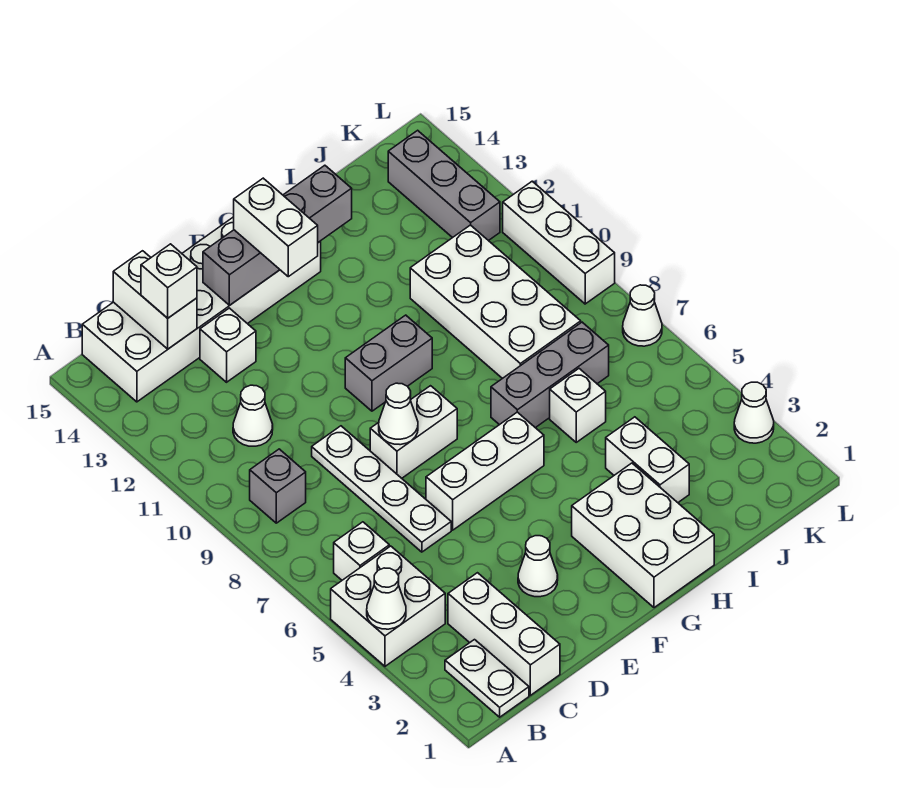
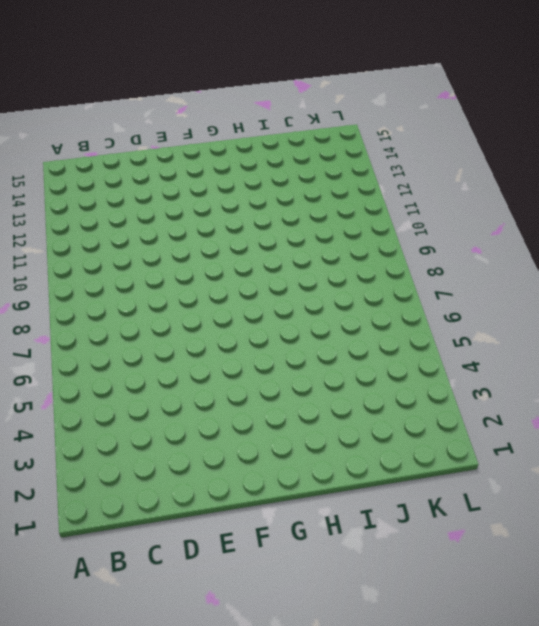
none -> white 2x2 brick [331,546,445,666]
none -> white 1x2 plate [445,640,529,717]
none -> white 1x1 brick [334,522,389,580]

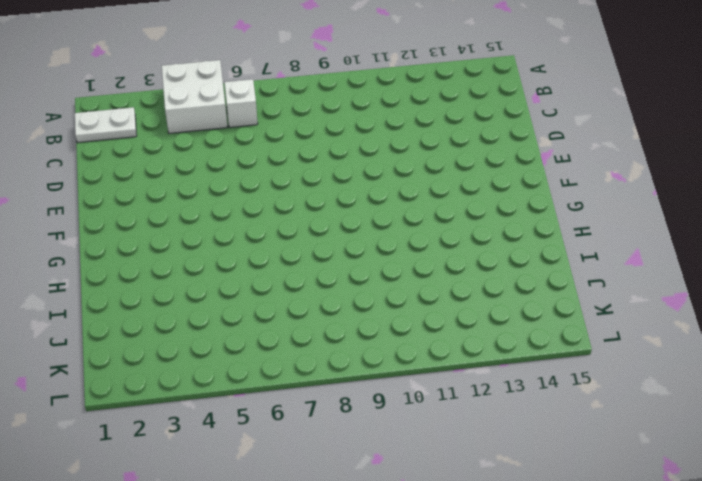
none -> grey 1x1 brick [250,449,306,523]
none -> white 2x6 brick [82,217,321,402]
none -> white 1x3 brick [448,573,560,695]

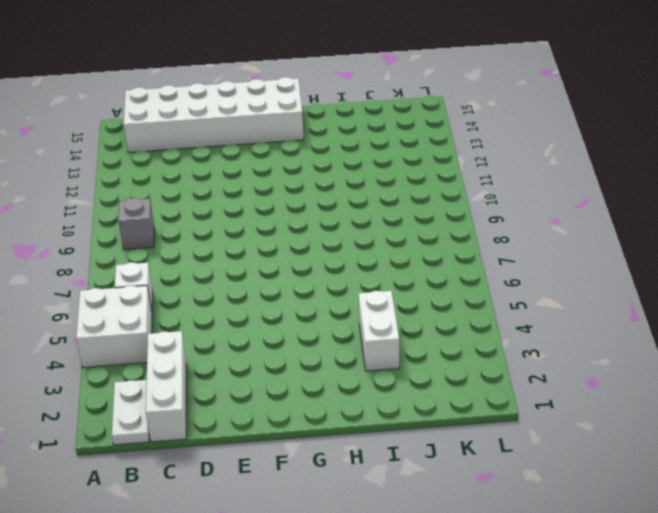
none -> white 1x1 cone [233,385,273,446]
none -> white 1x4 plate [312,426,451,552]
none -> white 1x1 brick [200,308,256,382]

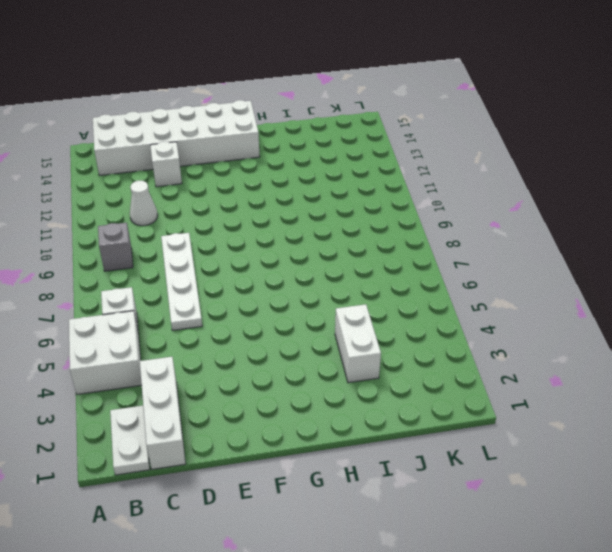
none -> white 1x1 cone [518,536,558,597]
none -> white 1x3 brick [426,412,544,530]
none -> white 1x2 brick [370,386,457,478]

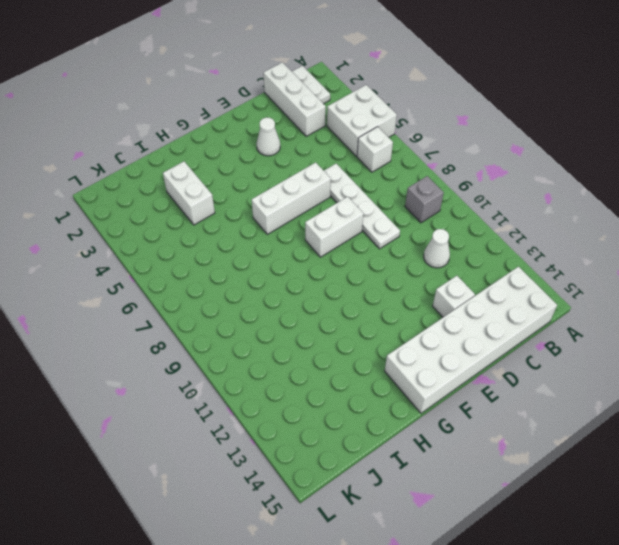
none -> grey 1x2 brick [345,315,432,411]
none -> white 2x3 brick [572,463,714,608]
none -> grey 1x3 brick [491,322,609,428]

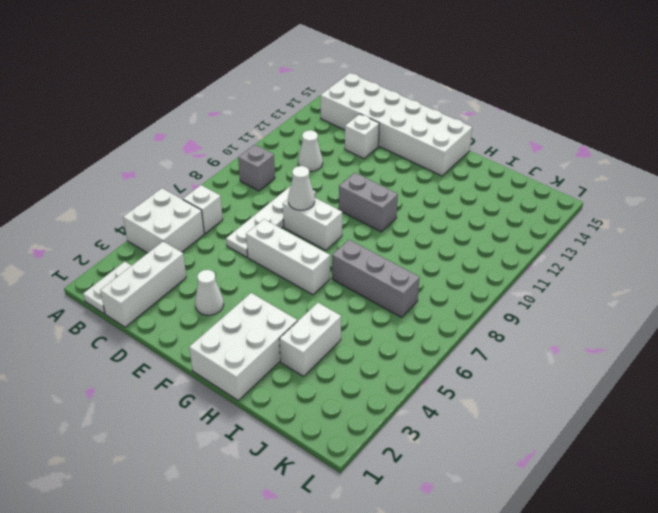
none -> white 1x1 brick [550,369,606,442]
none -> white 2x4 brick [410,225,581,379]
none -> grey 1x3 brick [388,130,500,241]

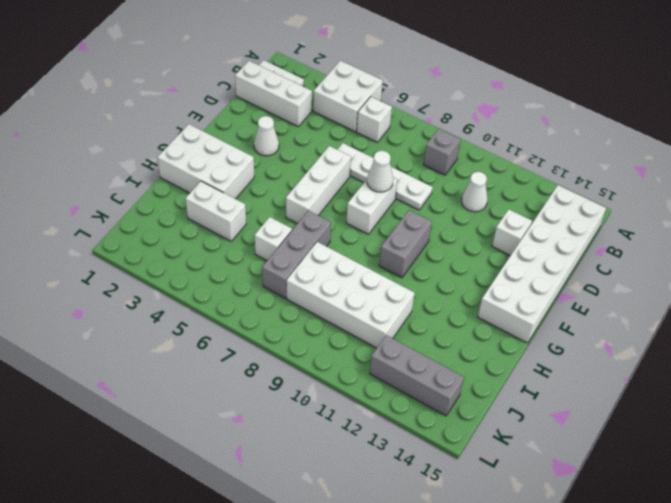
none -> white 1x1 cone [734,382,774,443]
none -> white 1x1 cone [623,285,662,346]
none -> white 1x3 brick [503,181,615,304]

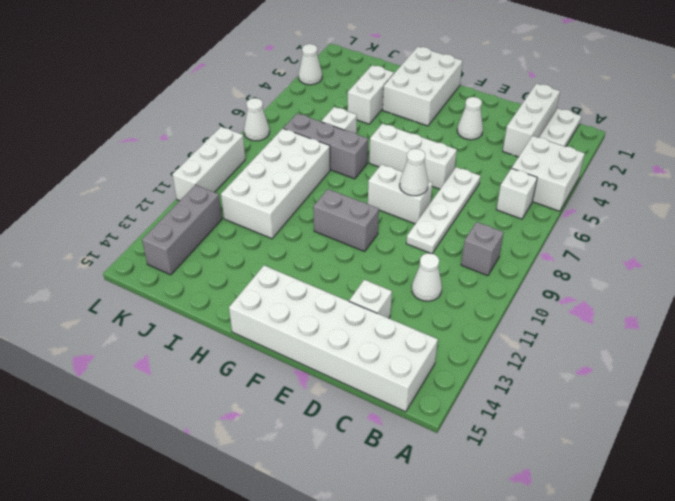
none -> white 1x1 cone [367,568,406,629]
none -> white 1x2 brick [113,251,197,349]
none -> grey 1x4 brick [203,165,352,305]

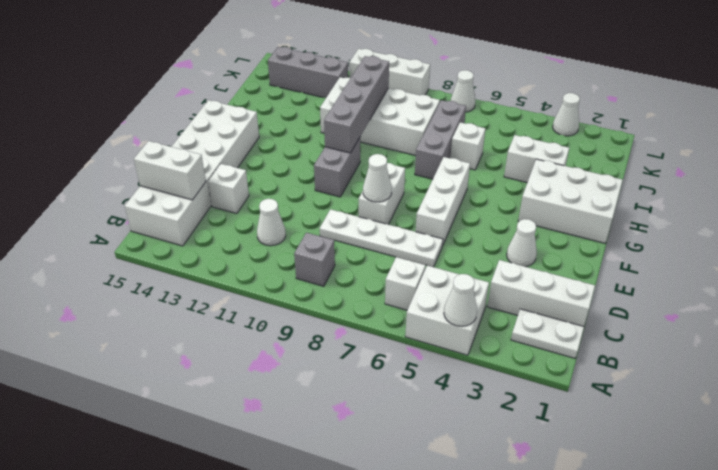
grey 1x4 brick [324,56,389,153] -> grey 1x4 brick moved to [203,165,352,305]
none -> white 1x1 brick [141,244,197,318]
none -> white 1x2 brick [234,178,318,277]

